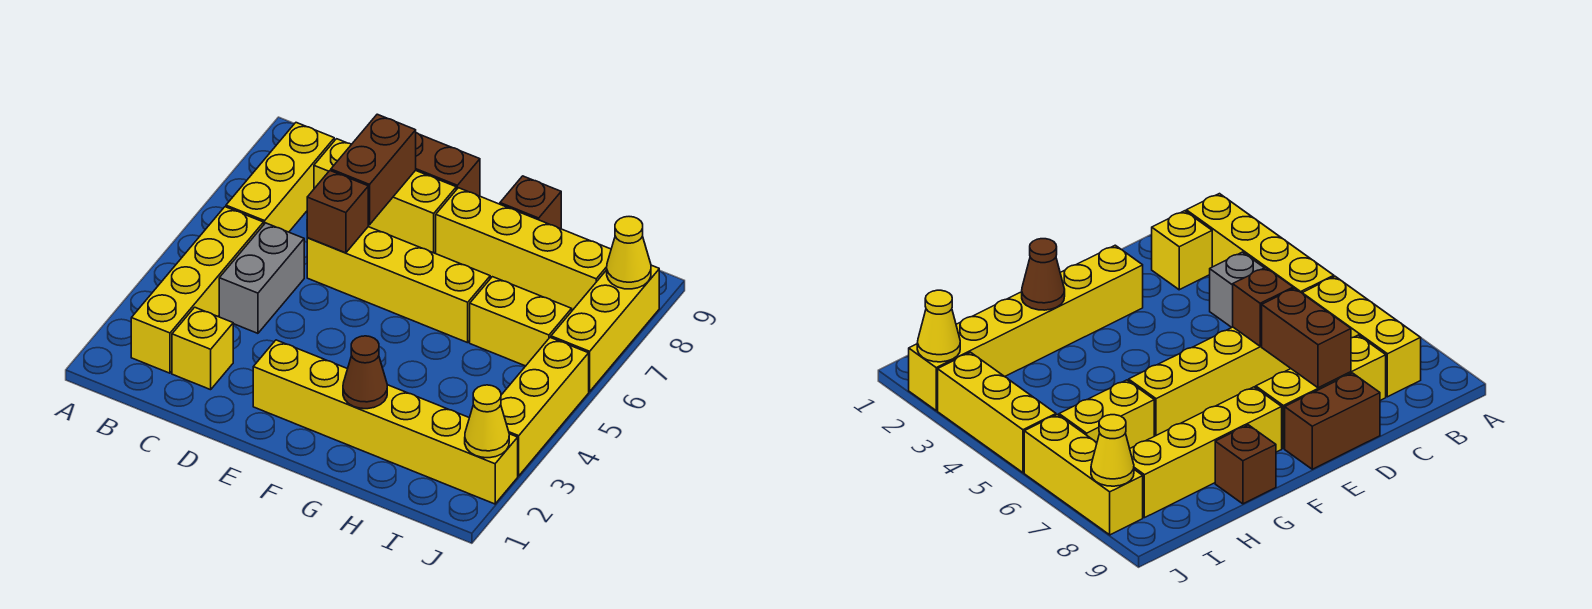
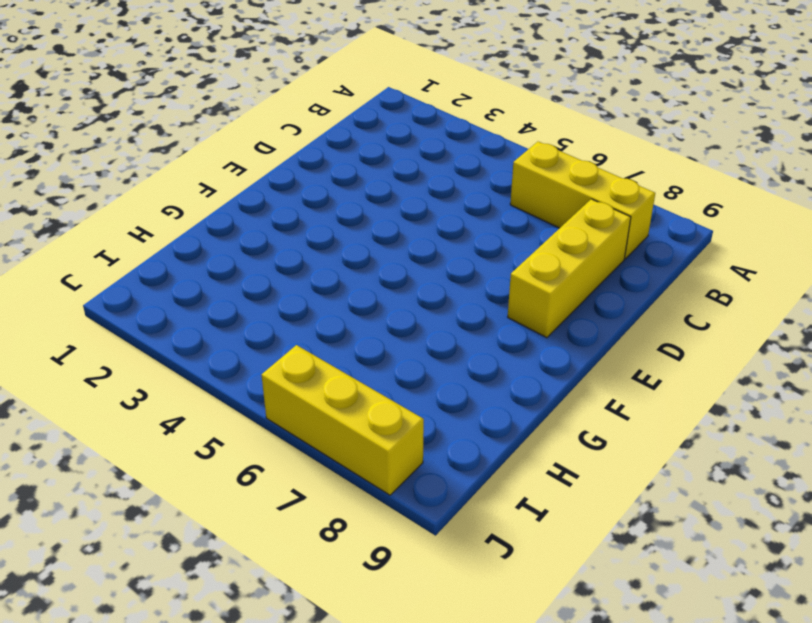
none -> yellow 1x4 brick [131,207,264,373]
none -> yellow 1x1 brick [172,307,233,390]
none -> grey 1x2 brick [219,223,304,333]

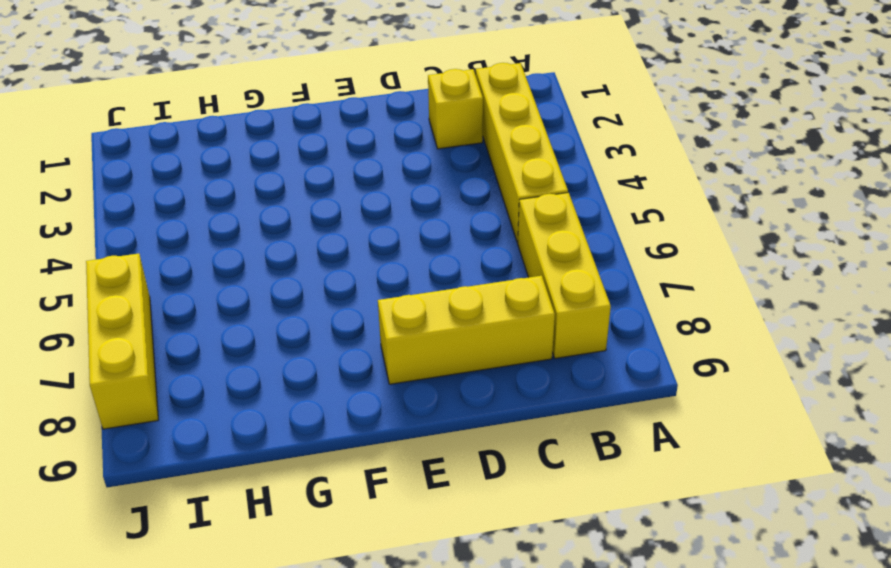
none -> grey 1x2 brick [219,223,304,333]
none -> yellow 1x4 brick [307,227,490,343]
none -> brown 1x2 brick [416,133,480,196]

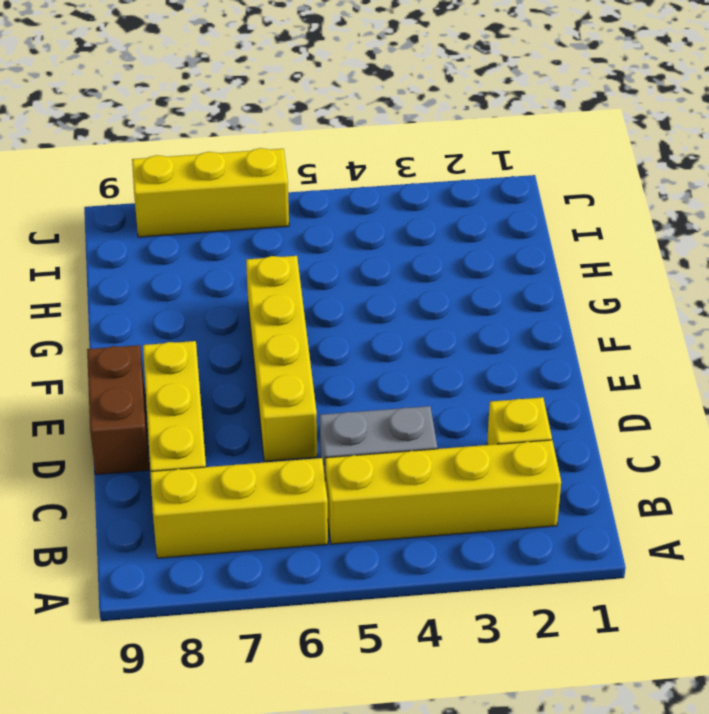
none -> yellow 1x6 brick [253,340,518,504]
none -> yellow 1x4 brick [436,188,611,310]
none -> brown 1x1 brick [500,176,561,229]

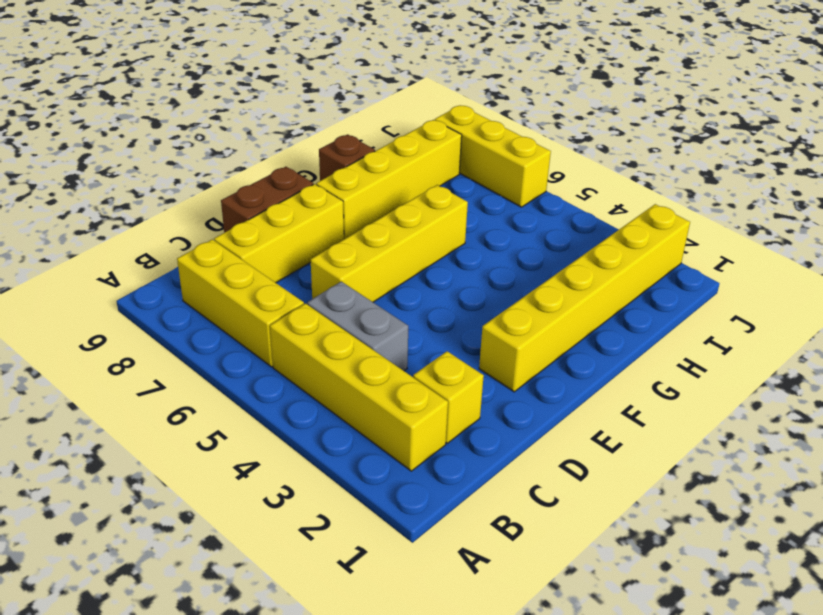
none -> yellow 1x2 brick [470,277,572,366]
none -> yellow 1x3 brick [501,338,589,476]
none -> brown 1x1 brick [307,171,368,253]

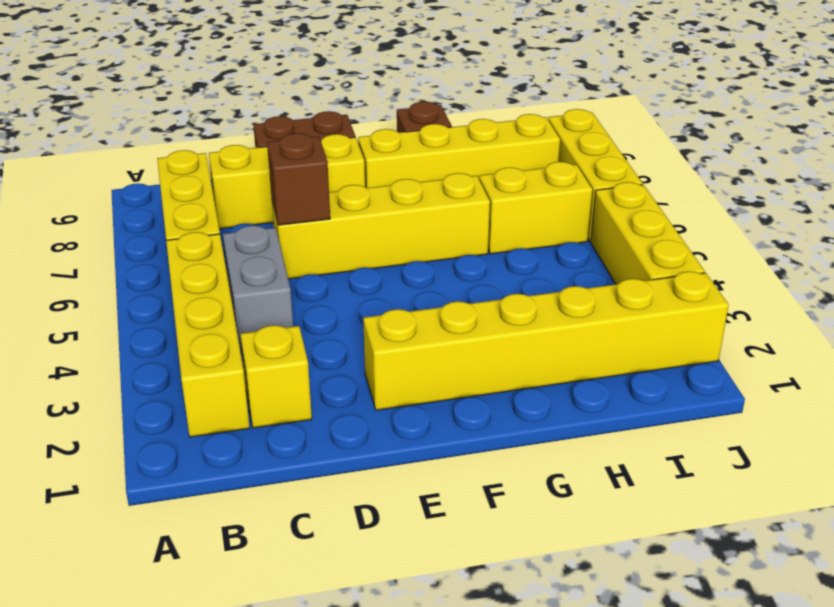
none -> brown 1x2 brick [331,114,416,225]
none -> brown 1x1 cone [343,336,387,409]
none -> yellow 1x1 cone [465,385,509,458]

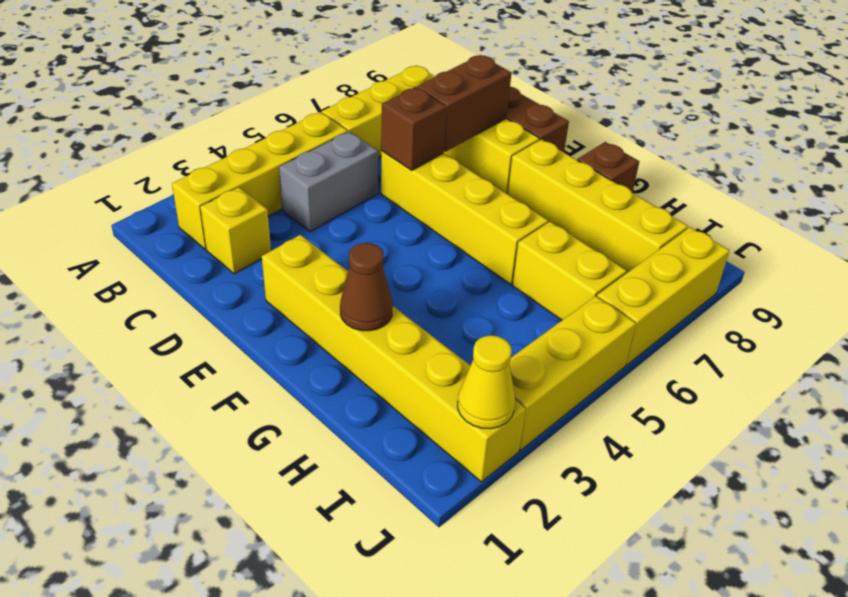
none -> yellow 1x1 cone [607,217,651,289]

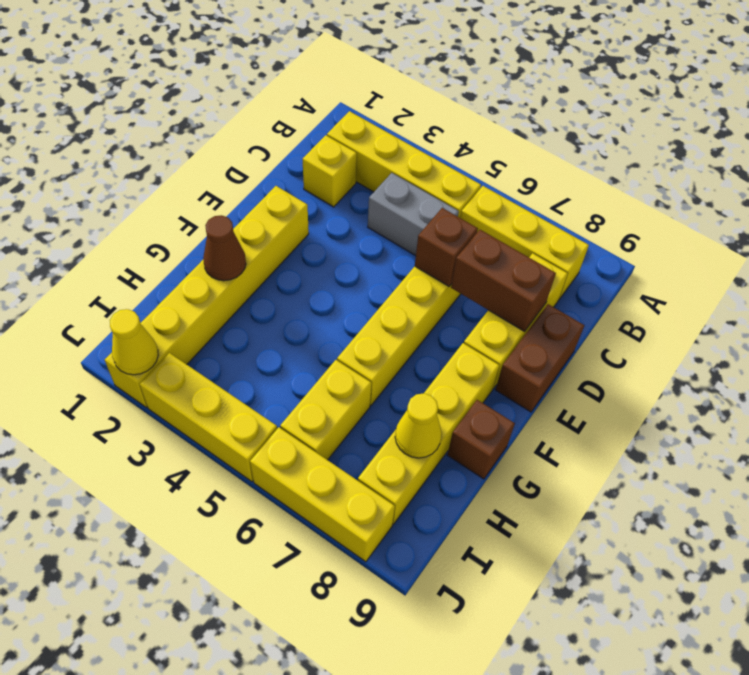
yellow 1x1 cone [395,393,442,458] -> yellow 1x1 cone moved to [607,217,651,289]

